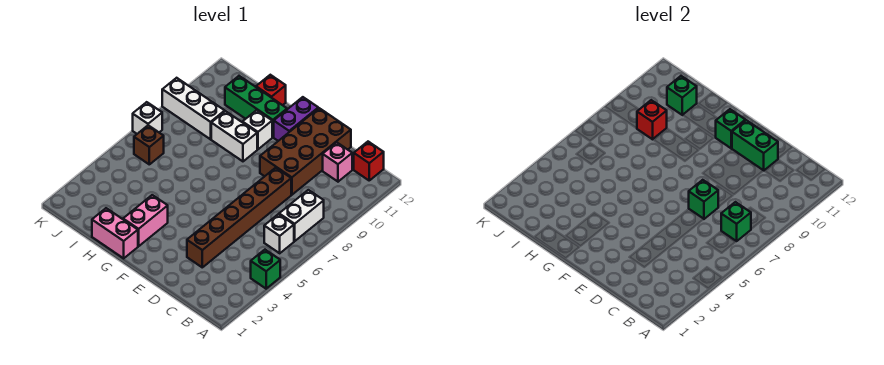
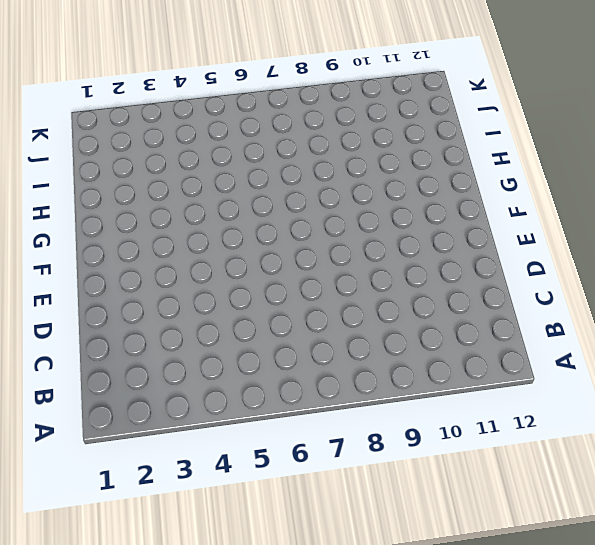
none -> green 1x1 brick [251,250,280,289]
none -> white 1x1 brick [264,214,294,253]
none -> white 1x2 brick [279,190,324,241]

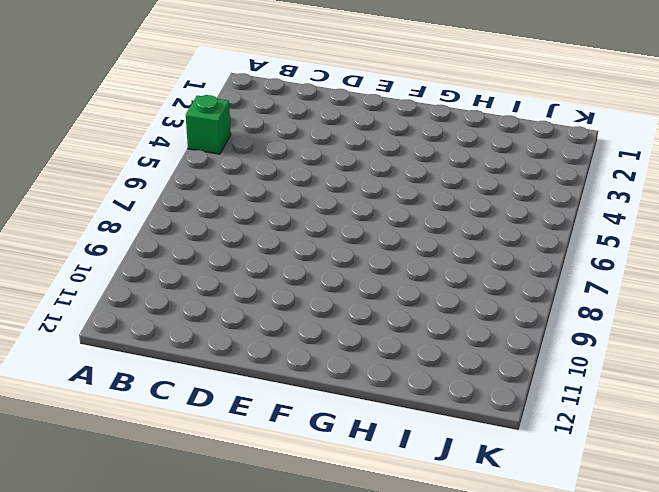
none -> white 1x1 brick [264,214,294,253]
none -> white 1x2 brick [279,190,324,241]
none -> red 1x1 brick [354,142,384,180]

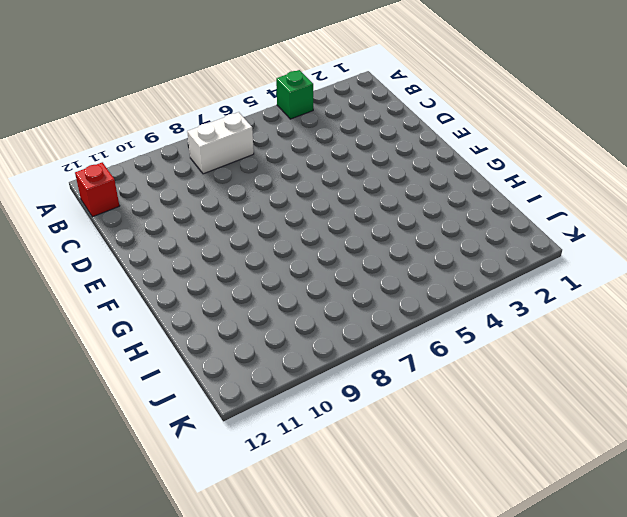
none -> white 1x1 brick [264,214,294,253]
none -> pink 1x1 brick [323,142,352,182]
none -> brown 1x6 brick [187,168,291,267]

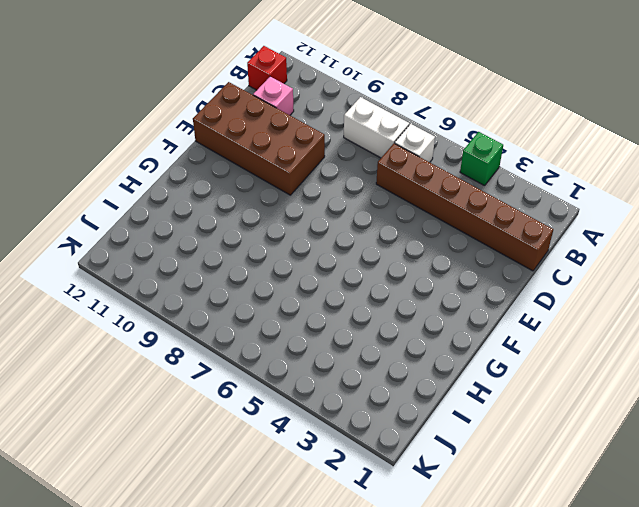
brown 1x6 brick [376,143,553,271] -> brown 1x6 brick moved to [187,168,291,267]
none -> purple 1x2 brick [274,97,318,141]
none -> pink 1x2 brick [92,208,138,258]
none -> pink 1x2 brick [123,195,168,246]

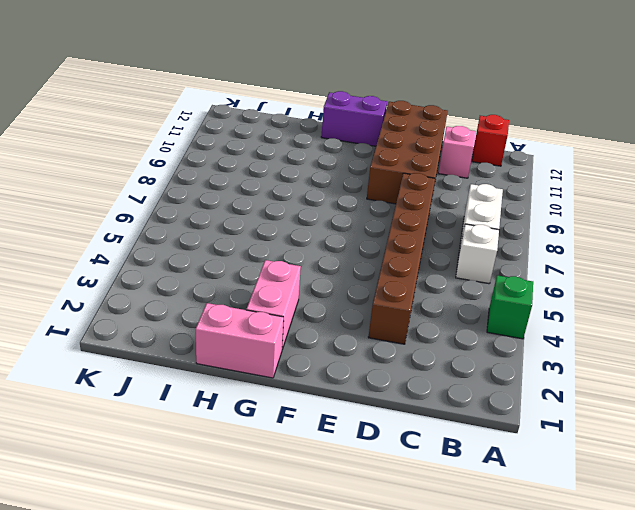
purple 1x2 brick [321,91,387,146] -> purple 1x2 brick turned to [274,97,318,141]
none -> white 1x2 brick [211,111,257,161]
none -> white 1x1 brick [243,110,272,149]
none -> green 1x3 brick [225,76,287,137]

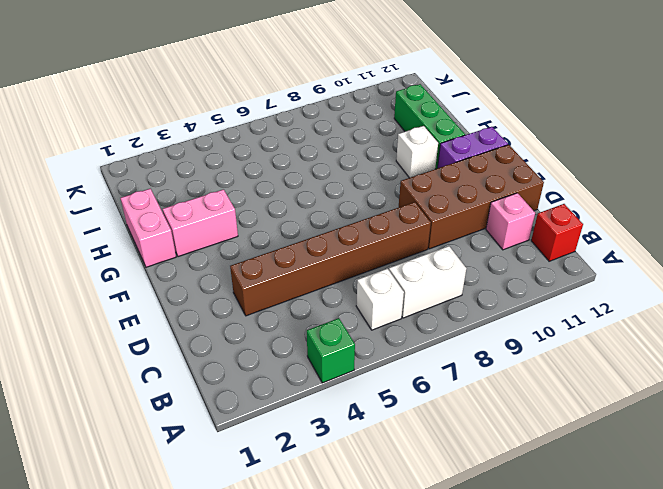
none -> white 1x2 brick [211,111,257,161]
none -> red 1x1 brick [256,75,286,105]
none -> white 1x3 brick [162,78,225,139]

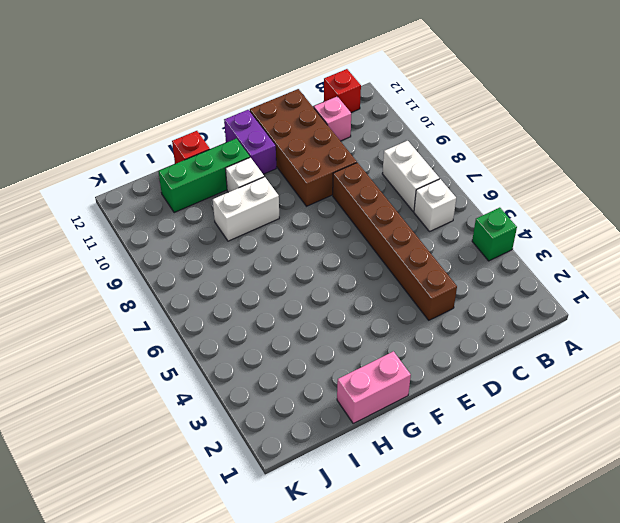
none -> pink 1x2 brick [123,195,168,246]
none -> white 1x3 brick [162,78,225,139]
none -> brown 1x1 brick [134,125,164,164]

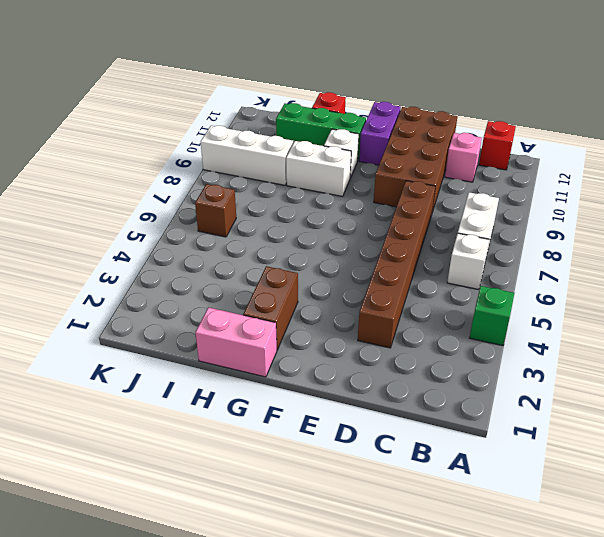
brown 1x2 brick [243,266,298,350] -> pink 1x2 brick [123,195,168,246]
none -> white 1x1 brick [133,102,162,134]
none -> green 1x1 brick [721,202,751,241]
none -> green 1x1 brick [689,180,718,219]

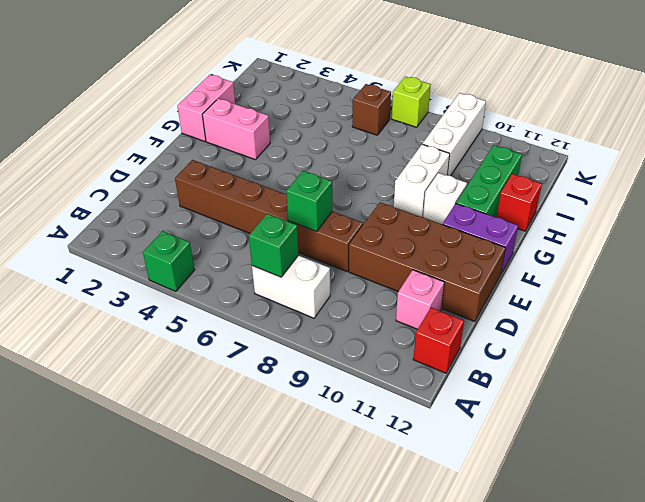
lime 1x1 brick [392,76,431,127] -> white 1x1 brick [133,102,162,134]
none -> white 1x1 brick [264,214,294,253]
none -> green 1x2 brick [732,120,778,170]
none -> green 1x1 brick [715,109,745,148]

